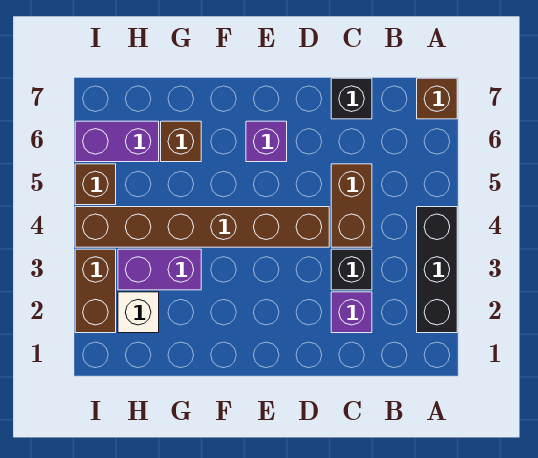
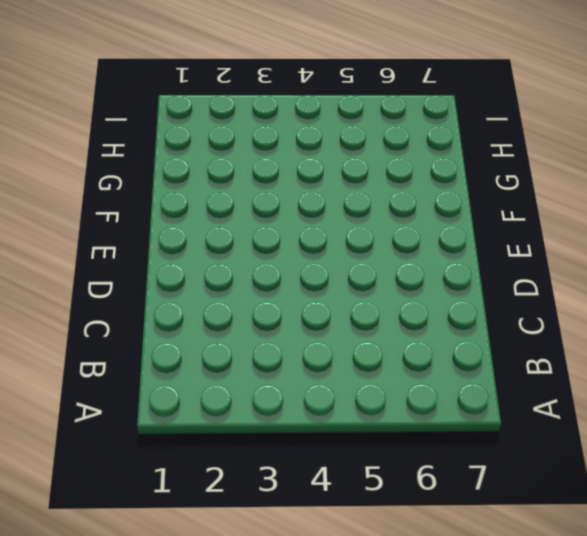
none -> black 1x3 brick [417,207,457,333]
none -> brown 1x1 brick [417,78,457,119]
none -> purple 1x1 brick [331,292,372,333]

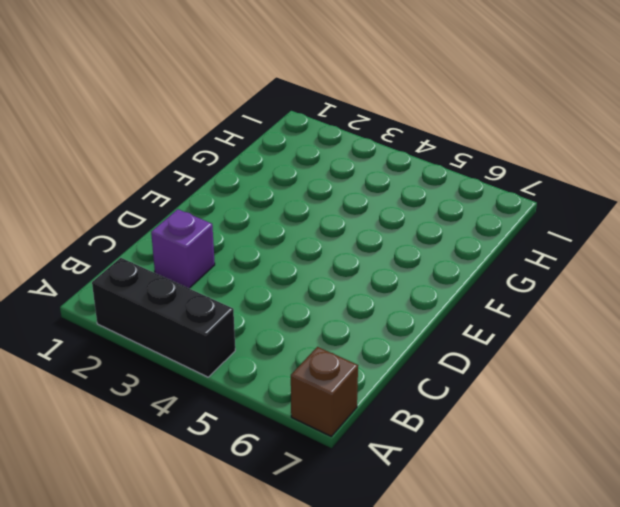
none -> black 1x1 brick [331,249,372,290]
none -> brown 1x2 brick [331,164,372,247]
none -> black 1x1 brick [331,78,372,119]

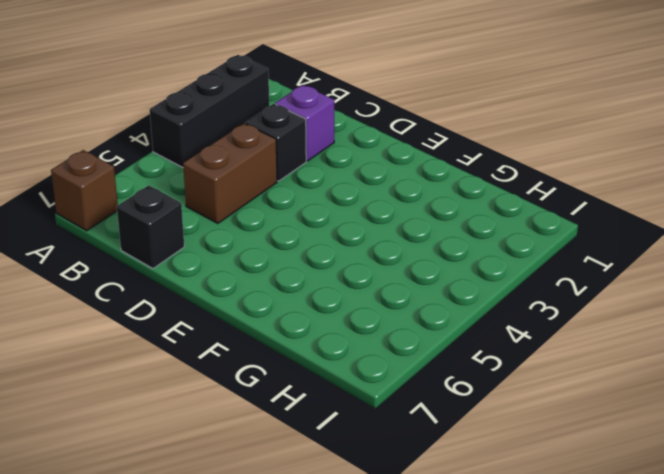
none -> brown 1x6 brick [75,207,329,247]
none -> purple 1x1 brick [246,121,287,162]
none -> purple 1x2 brick [118,249,201,290]

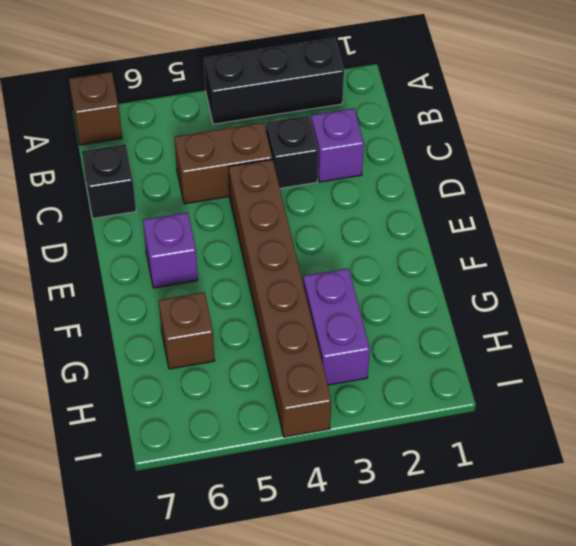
none -> white 1x1 brick [118,292,159,333]
none -> purple 1x2 brick [75,121,159,162]
none -> brown 1x2 brick [75,249,116,333]

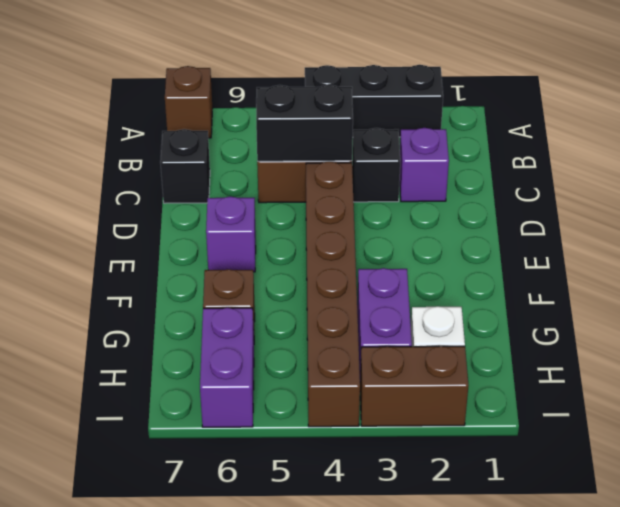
black 1x2 brick [256,85,353,161] -> none
none -> brown 1x1 brick [75,164,116,205]

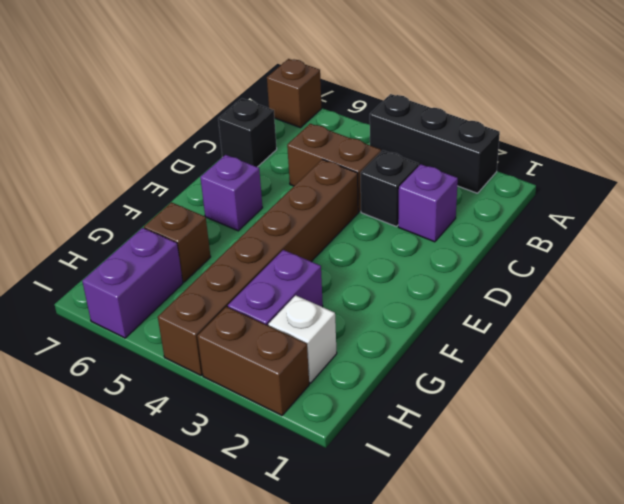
none -> brown 1x1 brick [75,164,116,205]

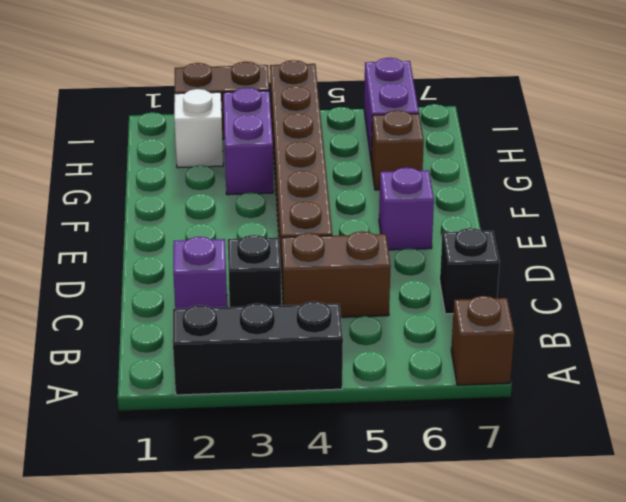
none -> brown 1x1 brick [75,164,116,205]

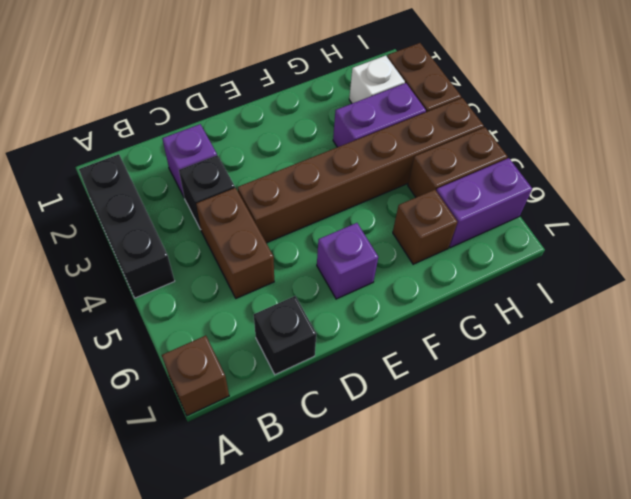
brown 1x2 brick [408,127,508,197] -> brown 1x1 brick [75,164,116,205]

